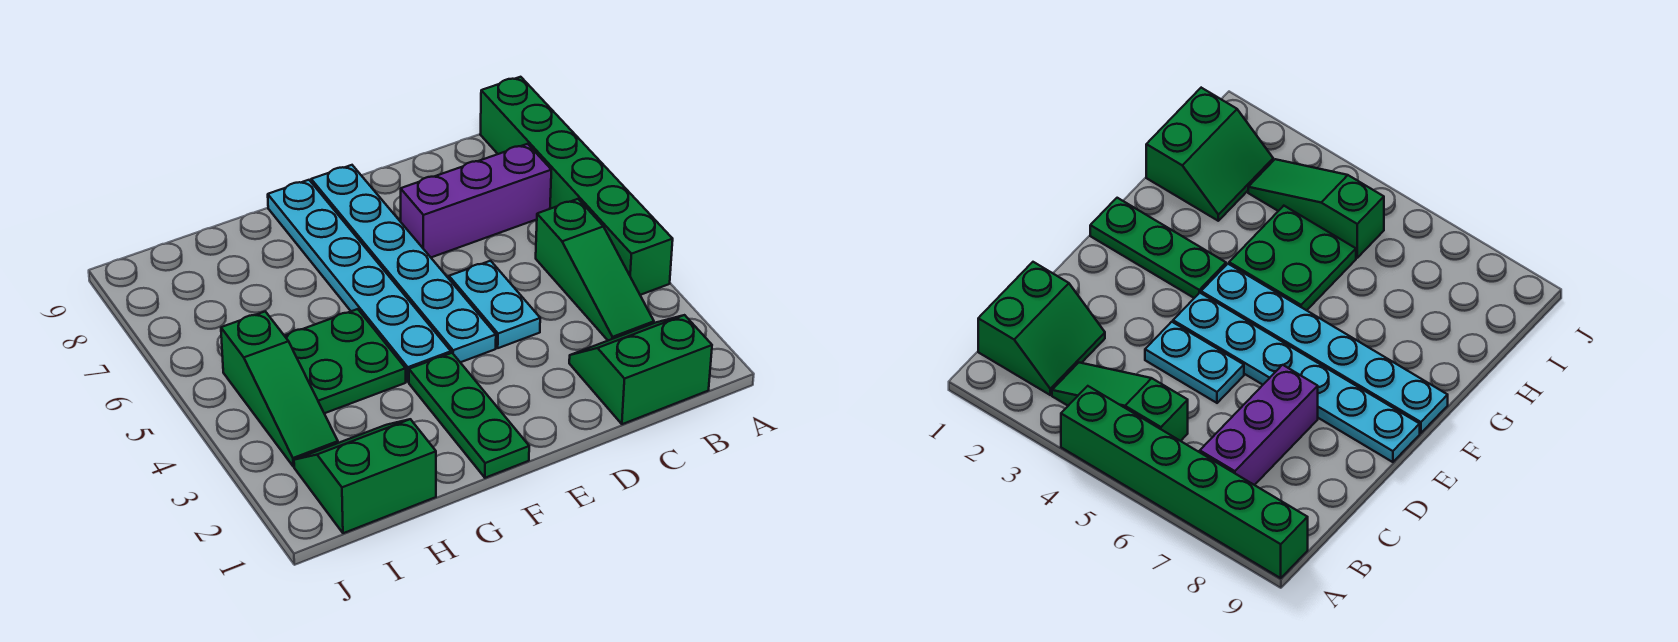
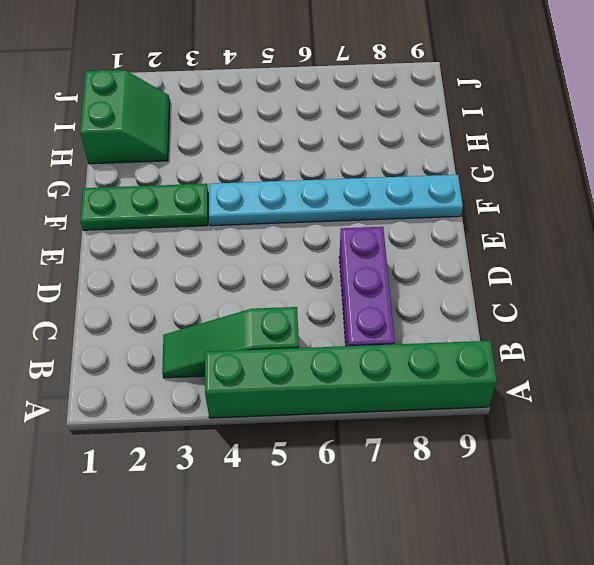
none -> green 2x2 slope [569,315,712,424]
none -> cyan 1x2 plate [449,261,540,348]

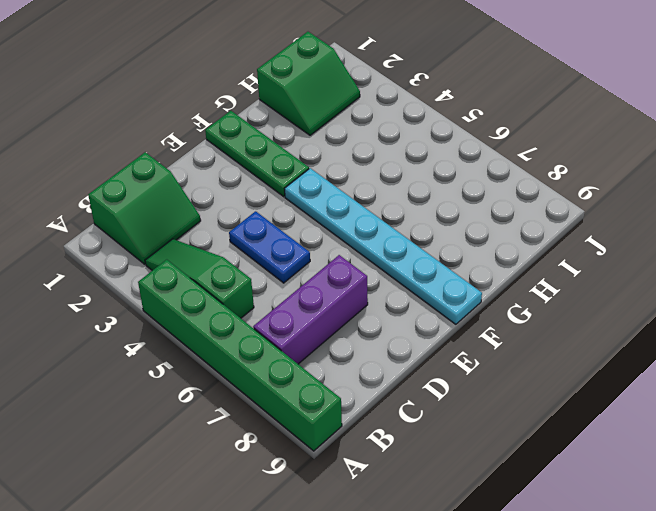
blue 1x2 plate [229,211,310,283] -> cyan 1x2 plate [449,261,540,348]
none -> cyan 1x6 plate [311,165,496,362]
none -> green 2x2 plate [285,309,406,413]

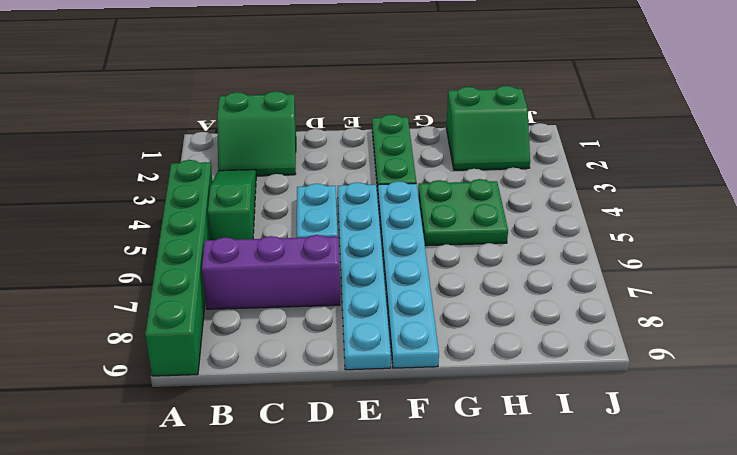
none -> green 1x3 slope [221,312,338,466]

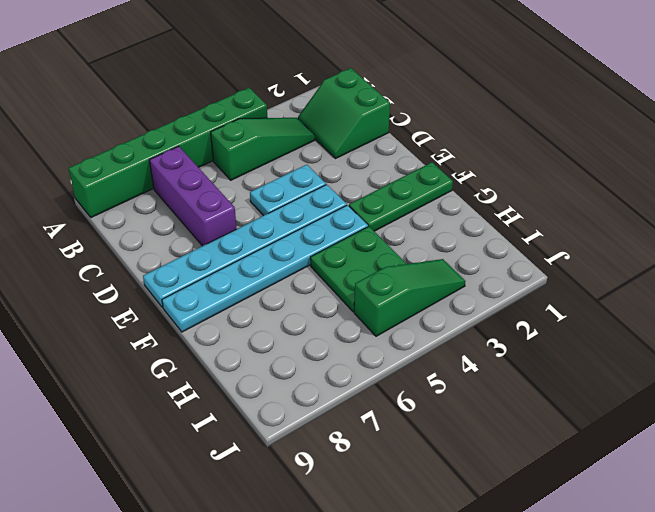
none -> green 2x2 slope [294,419,436,533]

